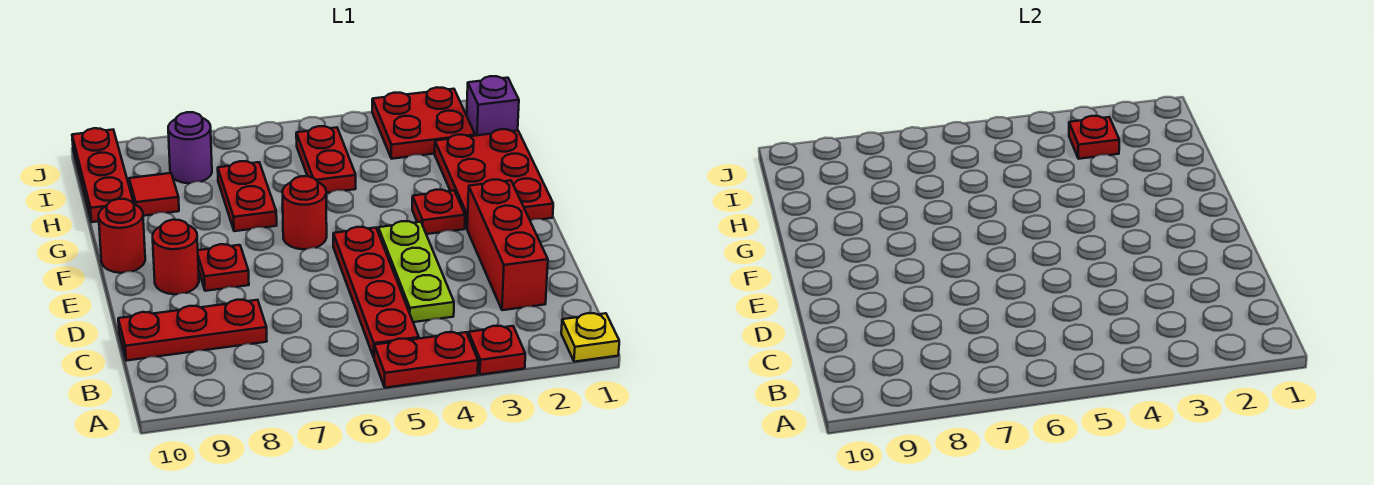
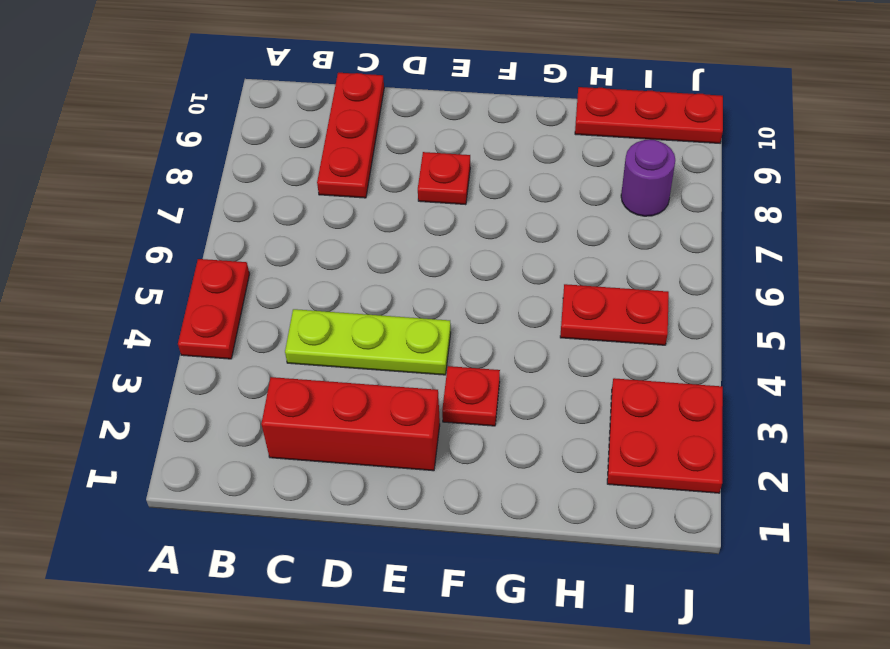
none -> yellow 1x1 plate [561,313,619,362]
none -> red 1x1 plate [469,326,525,375]
none -> red 1x4 plate [333,227,419,357]

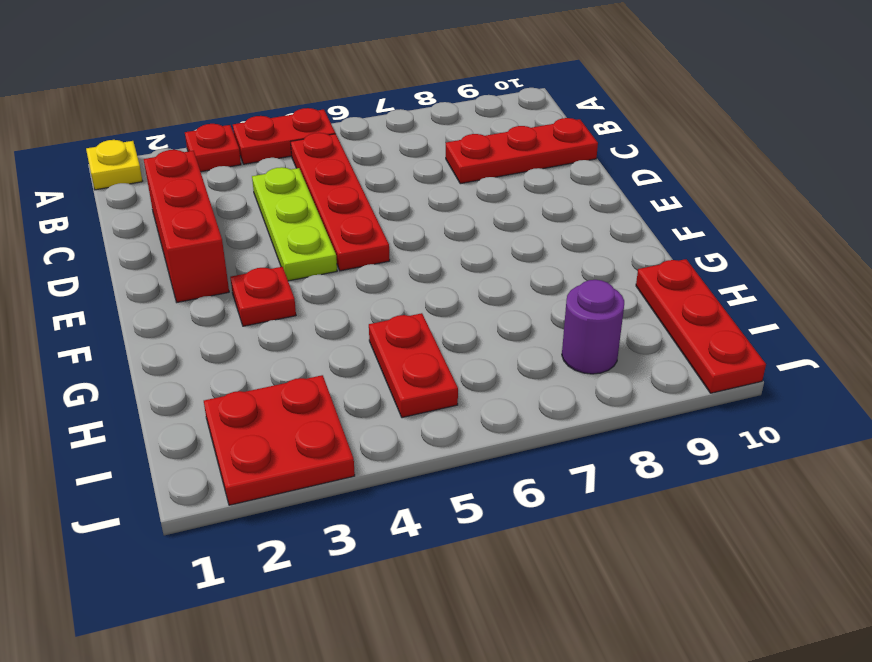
none -> red 1x1 plate [198,244,249,291]
none -> red 1x1 round brick [153,220,199,294]
none -> red 2x3 plate [435,129,553,228]

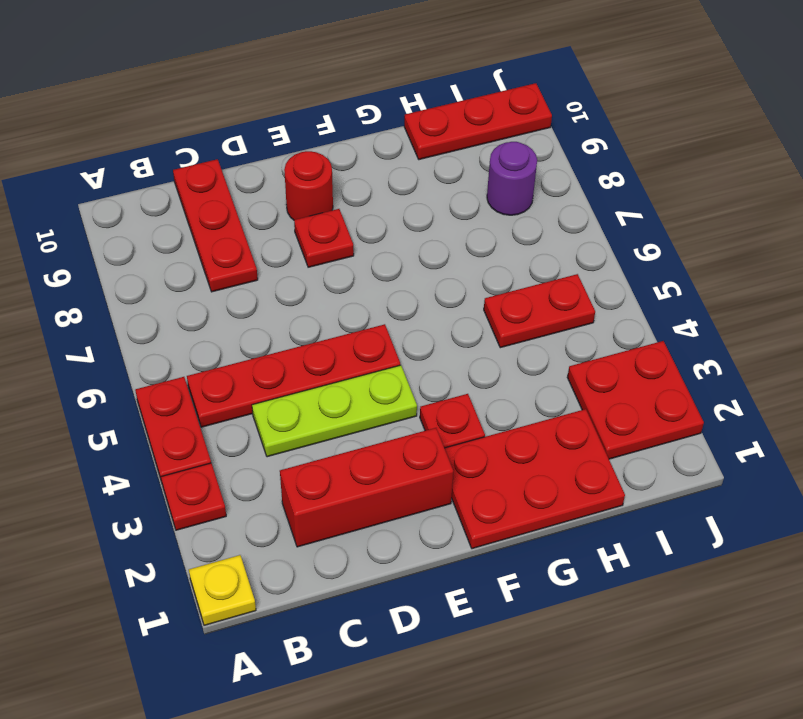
none -> red 1x1 round brick [283,176,327,249]
none -> red 1x1 round brick [99,199,145,273]
none -> red 1x2 plate [218,161,277,231]

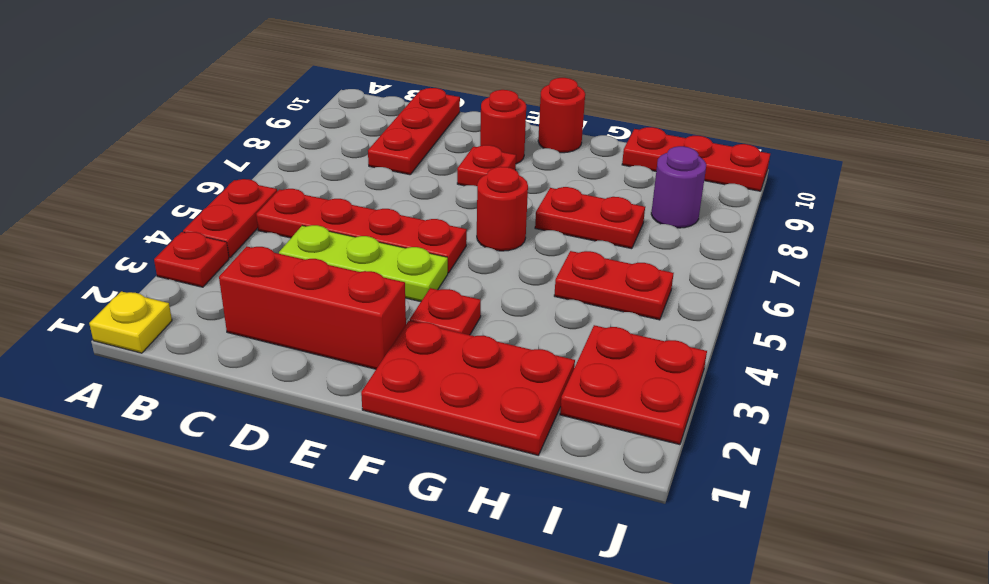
none -> red 1x1 tile [129,173,179,216]
none -> purple 1x1 brick [467,76,519,136]
none -> red 1x1 plate [1069,116,1119,159]

